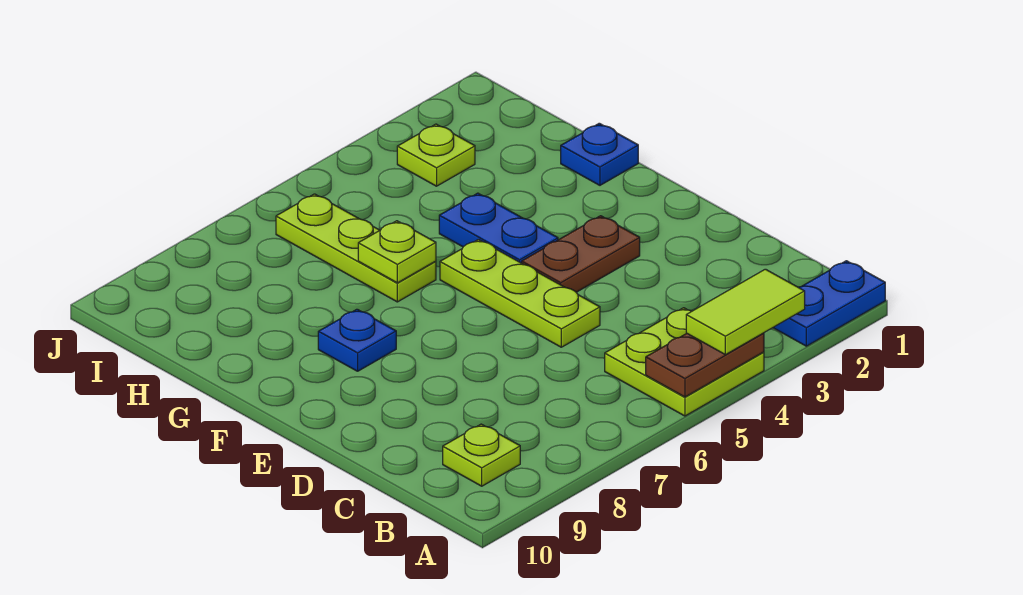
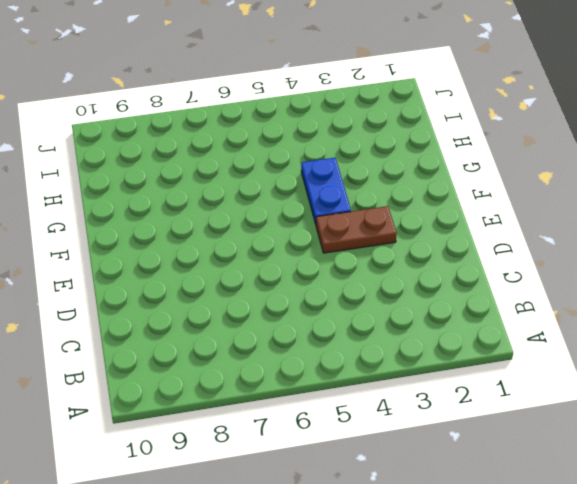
none -> blue 1x2 plate [773,261,885,346]
none -> lime 2x2 plate [605,308,764,416]
none -> lime 1x1 plate [443,424,520,486]

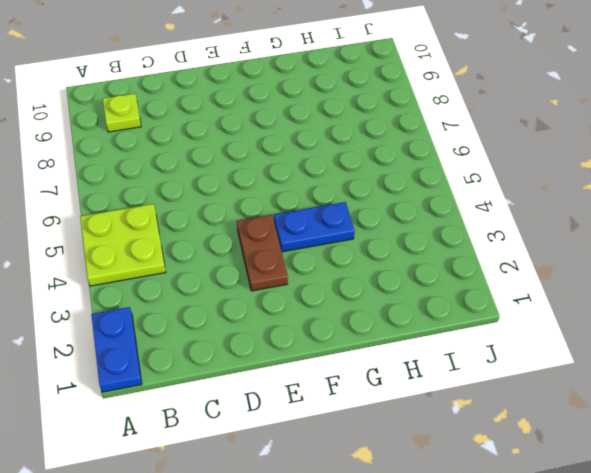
none -> lime 1x3 plate [440,239,600,347]
none -> blue 1x1 plate [318,309,396,371]
none -> blue 1x1 plate [561,123,638,185]

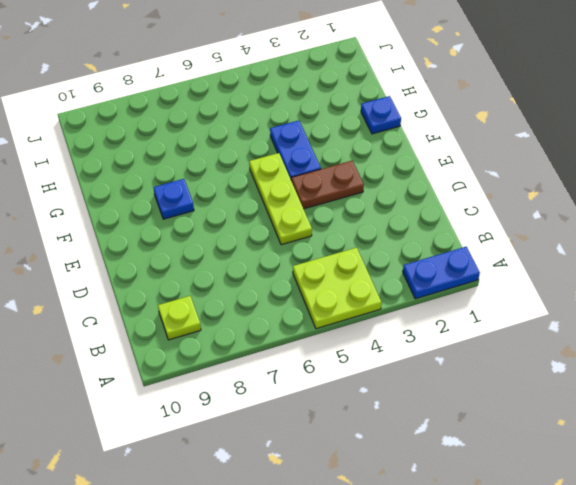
none -> lime 1x3 plate [276,194,436,302]
none -> lime 1x1 plate [397,124,475,186]
none -> brown 1x2 plate [646,333,764,397]

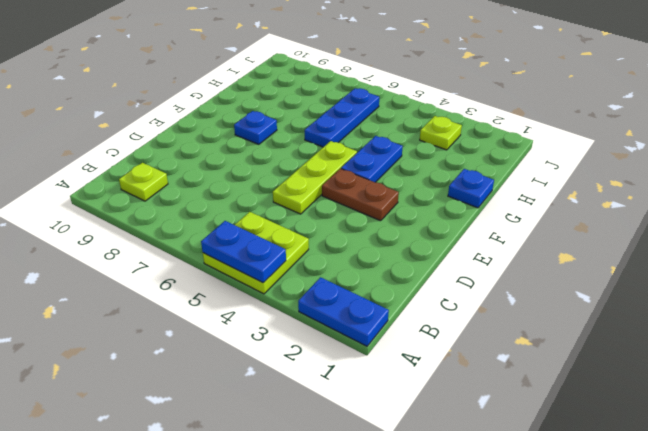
blue 1x2 plate [201,221,286,283] -> brown 1x2 plate [646,333,764,397]
blue 1x3 plate [305,88,379,147] -> lime 1x3 plate [276,194,436,302]
none -> lime 1x1 plate [358,221,436,283]
none -> lime 1x2 tile [686,269,805,355]

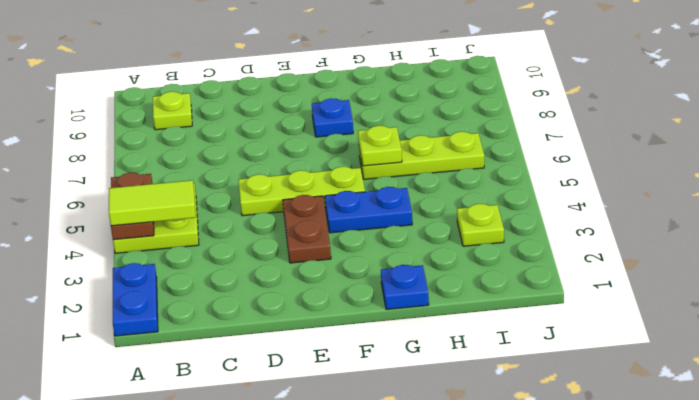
lime 1x2 tile [109,180,196,226] -> lime 1x2 tile turned to [686,269,805,355]

